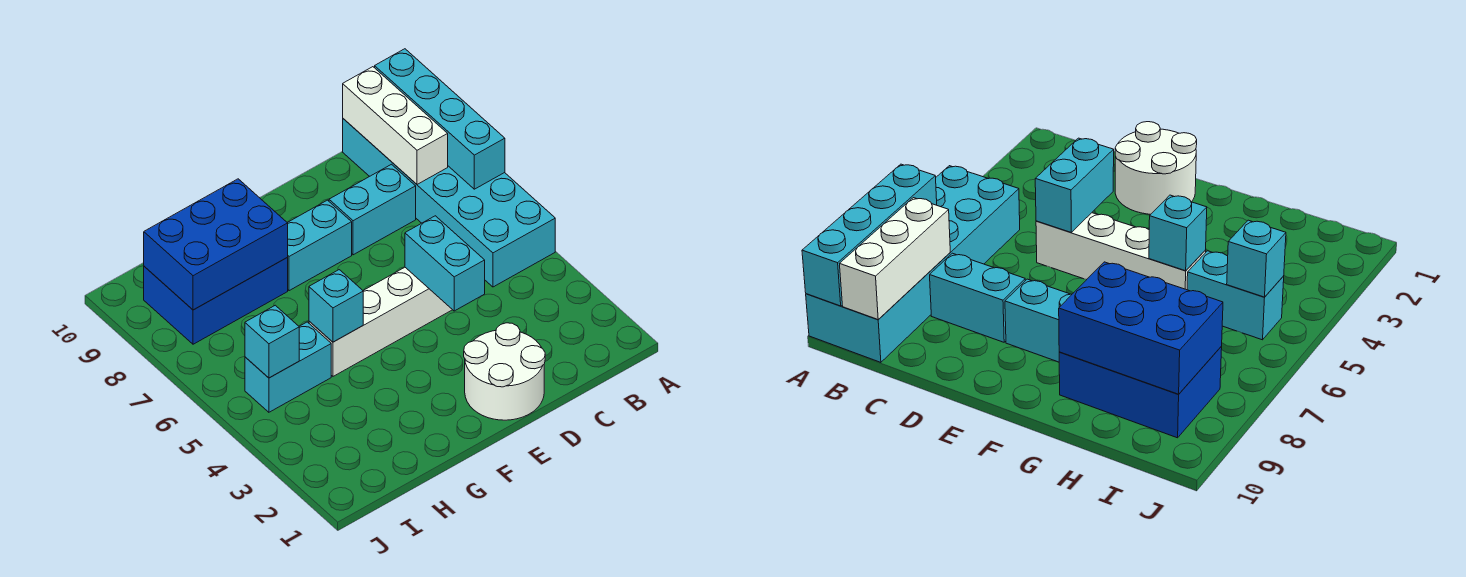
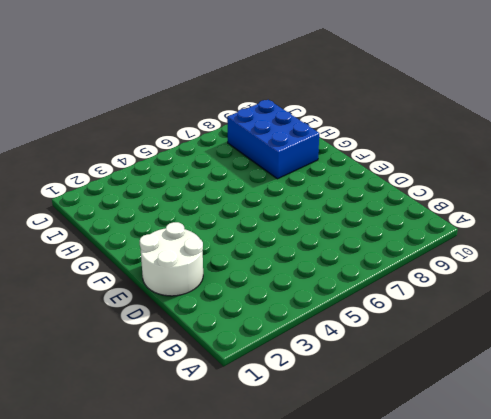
none -> cyan 2x6 brick [343,119,555,287]
none -> cyan 1x2 brick [329,164,416,255]
none -> white 1x4 brick [309,267,452,376]

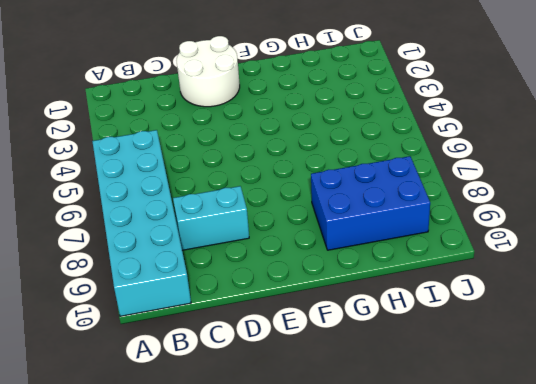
none -> white 1x4 brick [309,267,452,376]
none -> cyan 1x2 brick [287,200,352,291]
none -> cyan 1x2 brick [245,322,331,412]

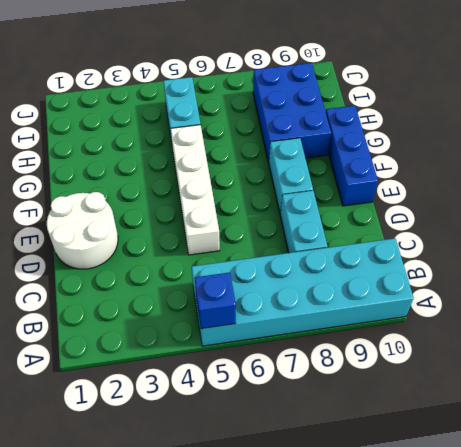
blue 1x1 brick [195,273,236,329] -> none
blue 1x3 brick [326,106,378,206] -> none
none -> cyan 1x4 brick [375,49,505,189]
none -> white 1x3 brick [343,67,448,184]
none -> cyan 1x2 brick [405,216,485,311]

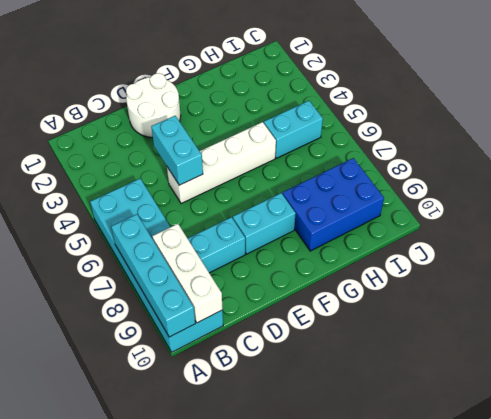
none -> cyan 1x1 brick [309,270,363,342]
none -> blue 2x3 brick [144,179,288,310]
none -> cyan 1x1 brick [245,305,299,378]

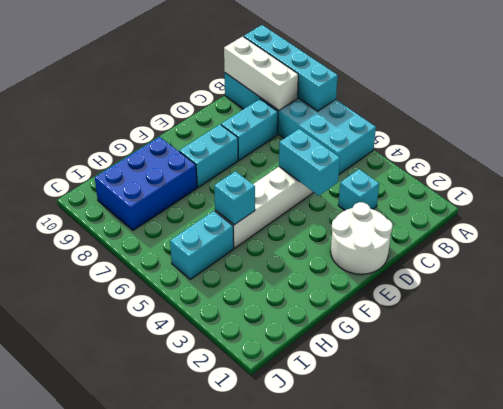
cyan 1x1 brick [338,169,379,211] -> cyan 1x1 brick moved to [245,305,299,378]
none -> blue 2x3 brick [144,179,288,310]

